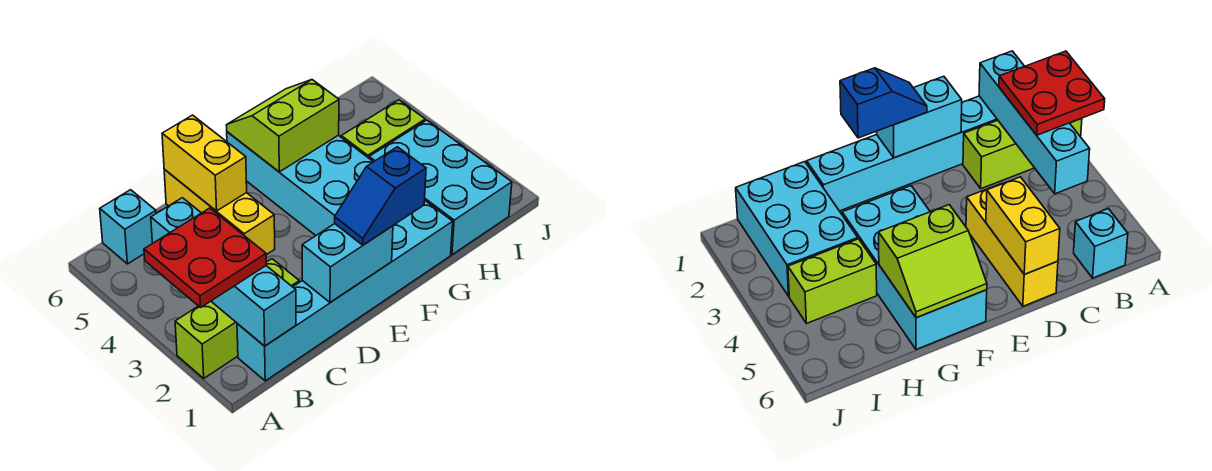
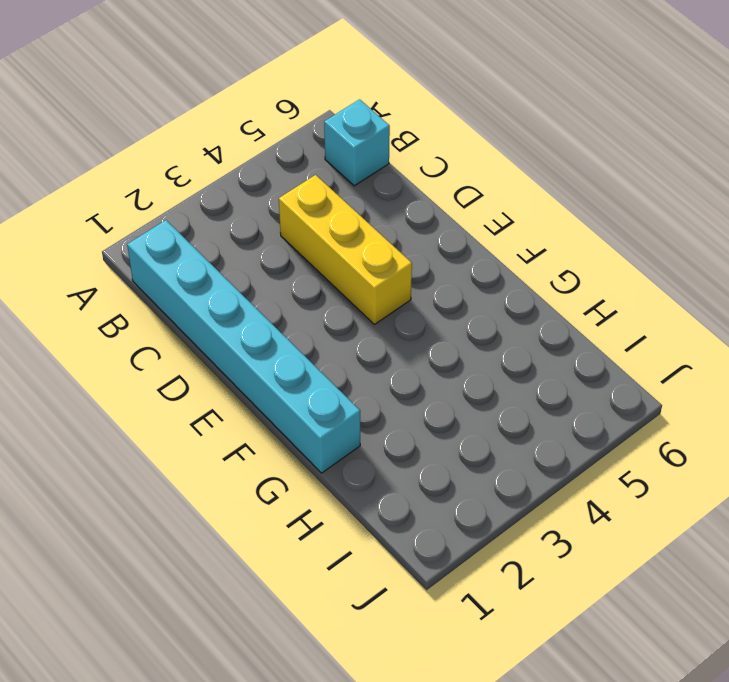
yellow 1x3 brick [279,175,412,324] -> yellow 1x3 brick turned to [164,170,275,255]
none -> lime 1x3 brick [175,259,299,378]
none -> cyan 2x4 brick [227,132,373,235]
none -> cyan 2x3 brick [369,120,512,255]

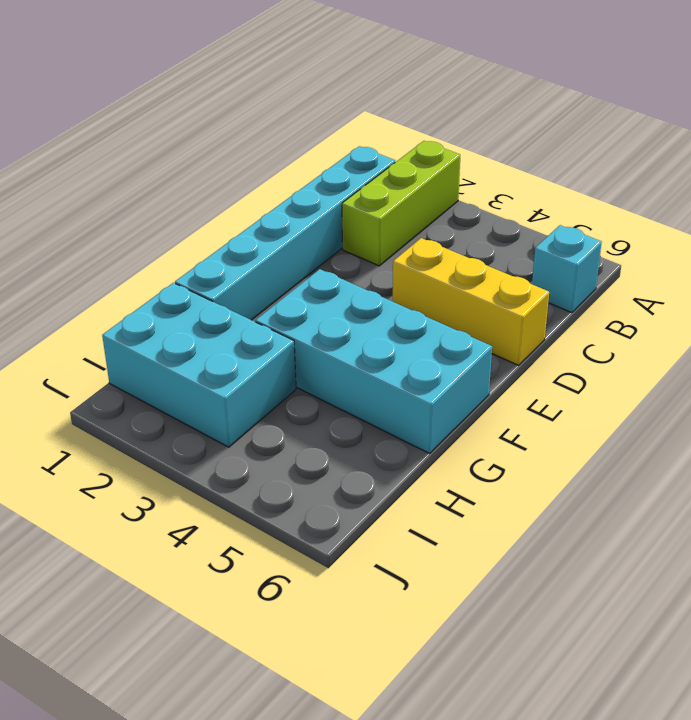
none -> lime 1x2 brick [341,100,425,158]
none -> cyan 1x4 brick [151,198,296,346]
none -> cyan 1x2 brick [302,224,393,302]

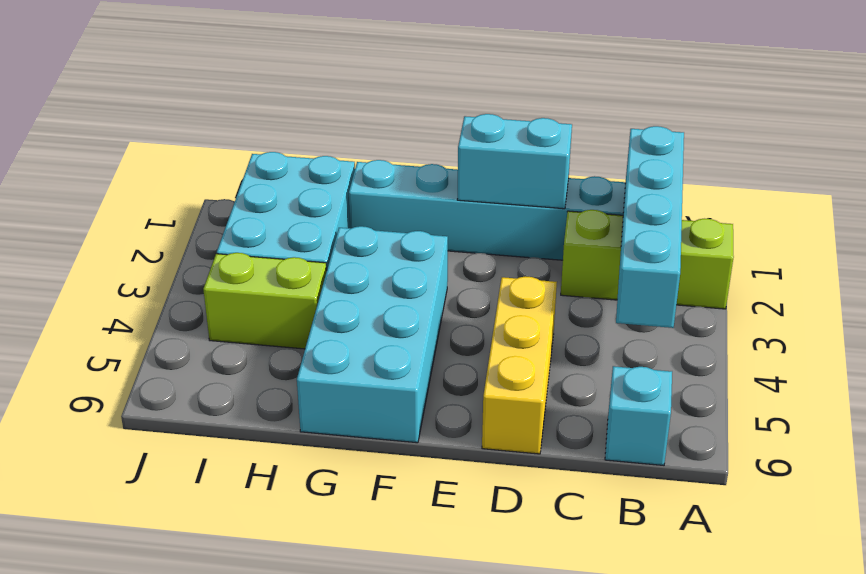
none -> yellow 1x2 brick [162,115,247,211]
none -> lime 2x2 slope [226,80,339,172]
none -> red 2x2 plate [144,208,266,307]

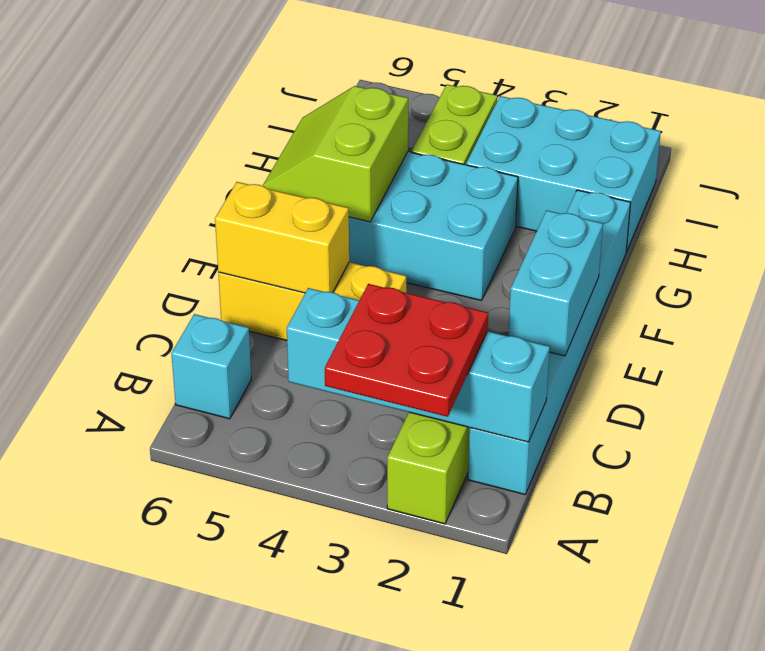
none -> blue 1x2 slope [335,147,426,245]

